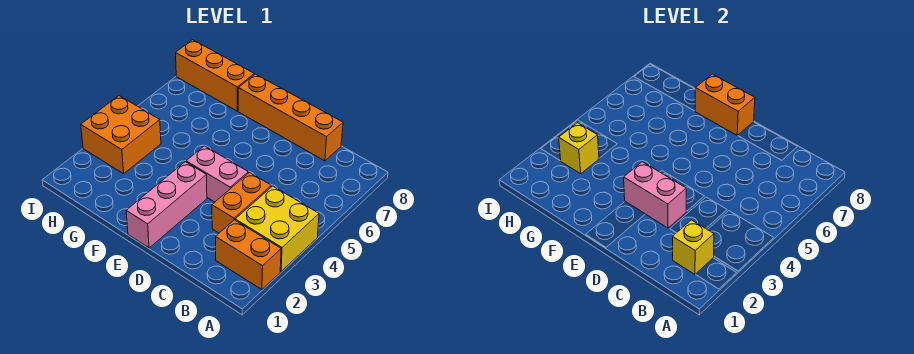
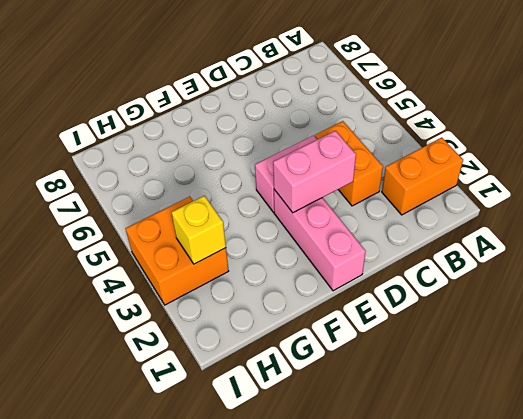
none -> yellow 2x2 brick [235,186,319,271]
none -> orange 1x4 brick [238,74,343,161]
none -> orange 1x3 brick [176,40,254,111]

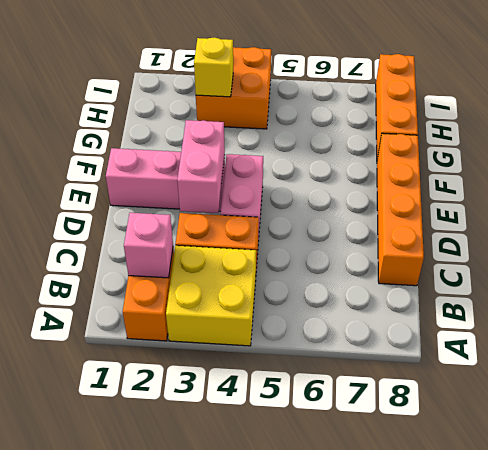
pink 1x1 brick [124,213,173,278] -> yellow 1x1 brick [673,220,714,274]
none -> orange 1x2 brick [695,74,755,136]

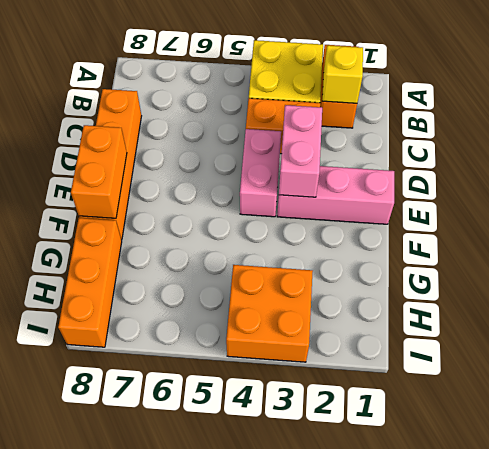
none -> yellow 1x1 brick [559,123,599,174]

